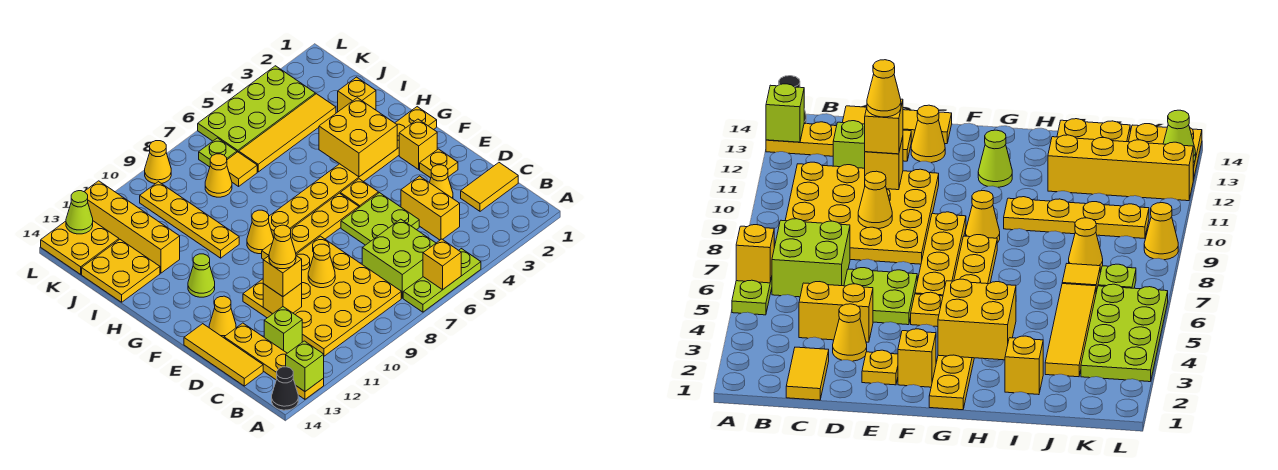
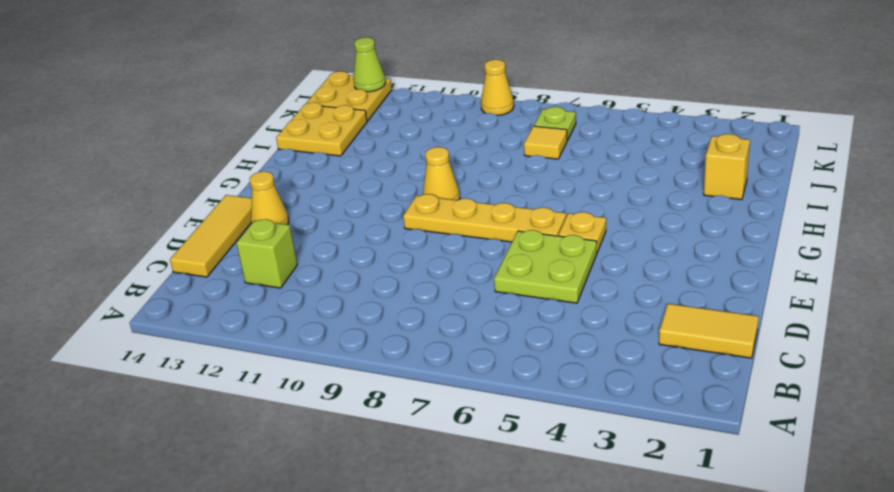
none -> lime 1x3 plate [403,249,481,312]
none -> yellow 1x4 plate [224,323,324,399]
none -> black 1x1 cone [272,367,298,410]
none -> lime 2x2 brick [362,219,436,298]

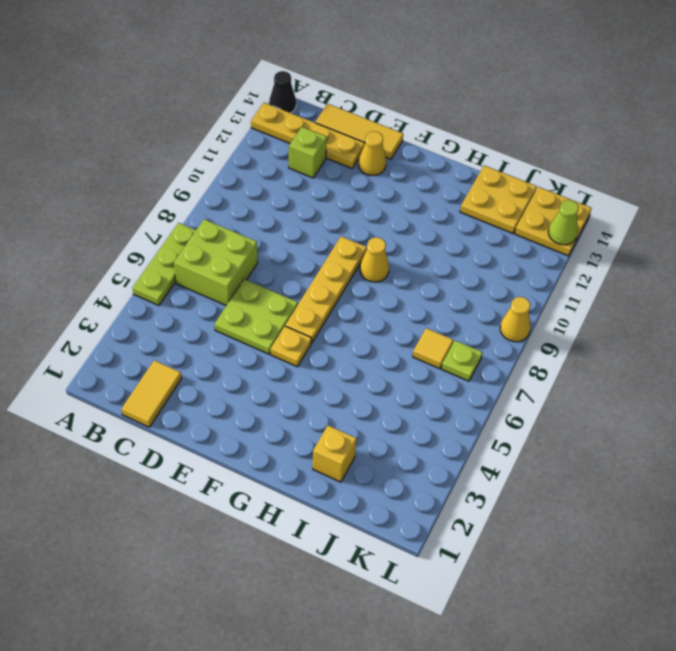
none -> yellow 4x4 plate [243,236,401,356]
none -> yellow 1x2 brick [401,176,460,240]
none -> yellow 1x1 cone [430,165,453,198]
none -> yellow 1x1 plate [420,149,458,178]

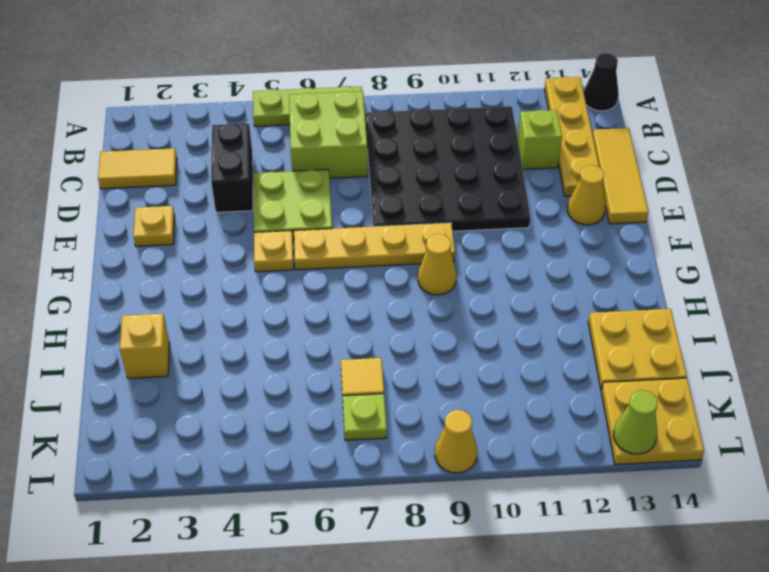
black 4x4 plate [365,106,530,231] -> yellow 4x4 plate [243,236,401,356]
black 1x2 brick [211,124,253,212] -> yellow 1x2 brick [401,176,460,240]
none -> yellow 1x1 cone [430,165,453,198]
none -> yellow 1x1 brick [399,119,437,169]
none -> yellow 1x8 plate [269,107,437,238]
none -> lime 1x1 cone [188,254,215,297]

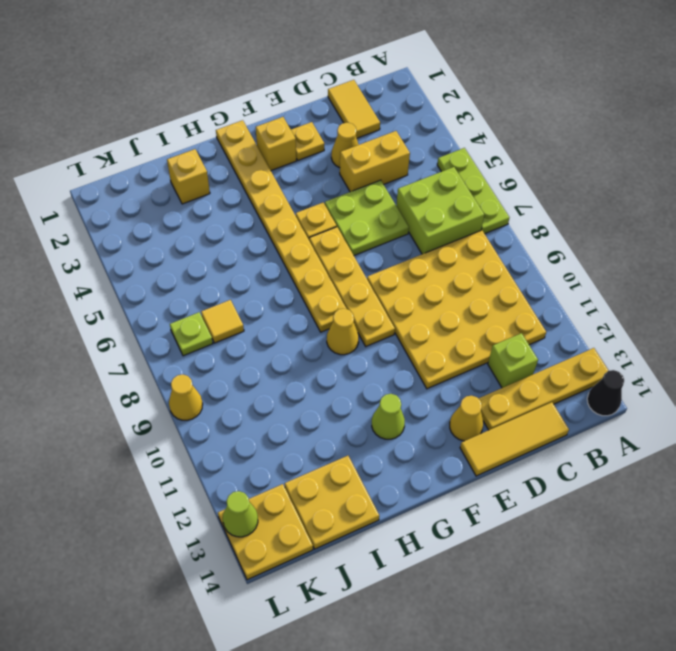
none -> yellow 1x4 plate [140,182,239,258]
none -> yellow 1x4 brick [84,181,180,273]
none -> yellow 1x4 tile [239,94,336,172]
none -> yellow 1x1 cone [205,154,232,197]

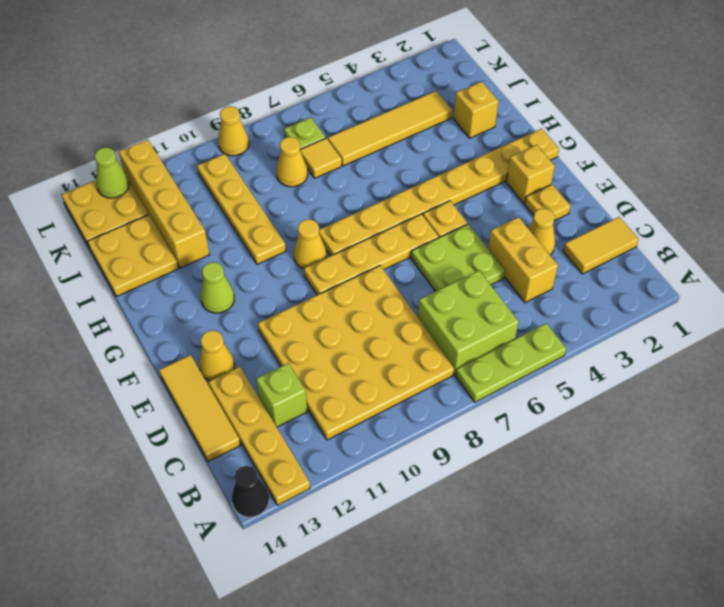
none -> lime 2x4 plate [198,66,315,152]
none -> yellow 1x1 brick [423,239,461,290]
none -> lime 1x1 brick [286,341,324,391]
none -> yellow 1x1 cone [308,244,335,288]

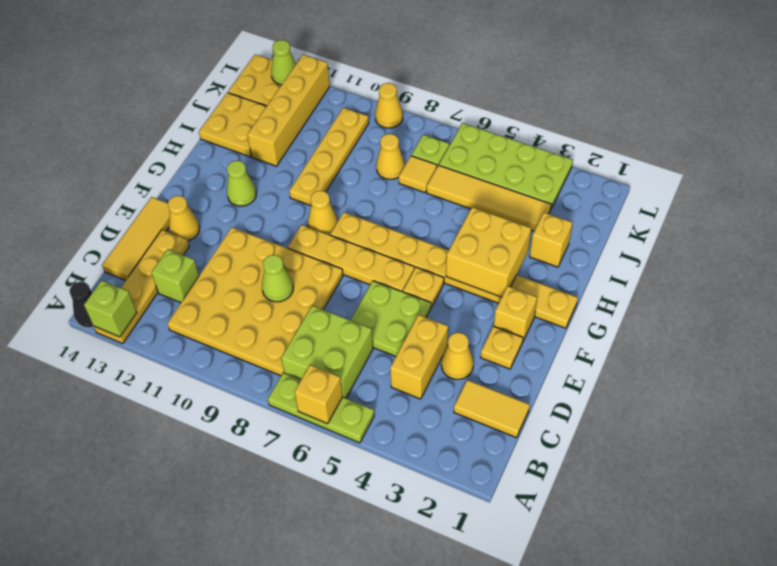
lime 1x1 cone [262,255,293,302] -> yellow 1x1 cone [308,244,335,288]
none -> yellow 1x1 brick [263,283,302,314]
none -> yellow 1x1 brick [263,256,302,297]
none -> yellow 1x1 cone [269,225,296,269]

